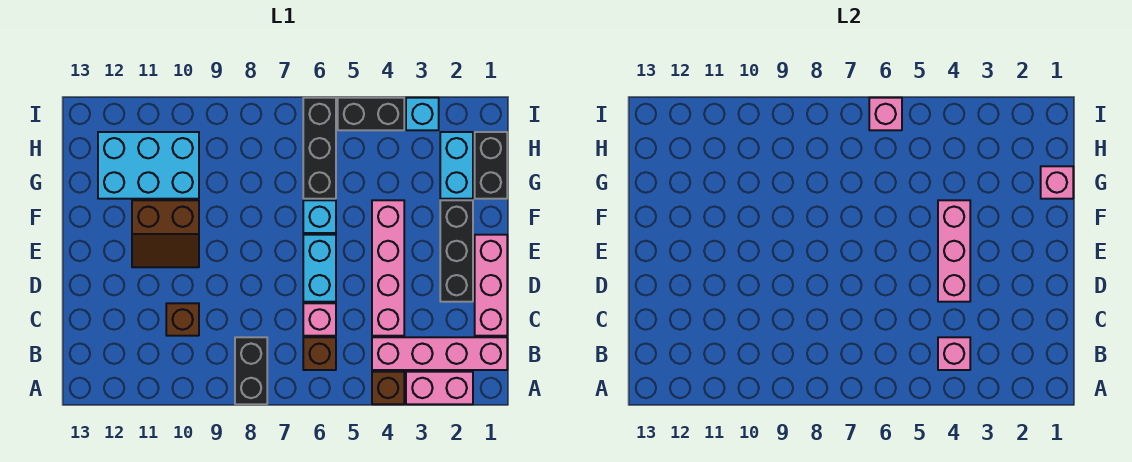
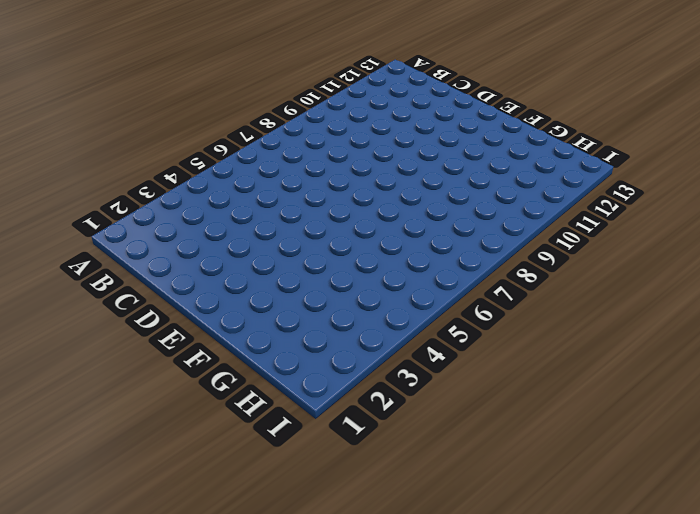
none -> pink 1x2 brick [406,372,473,404]
none -> brown 1x1 brick [372,372,404,404]
none -> black 1x2 brick [235,337,267,404]

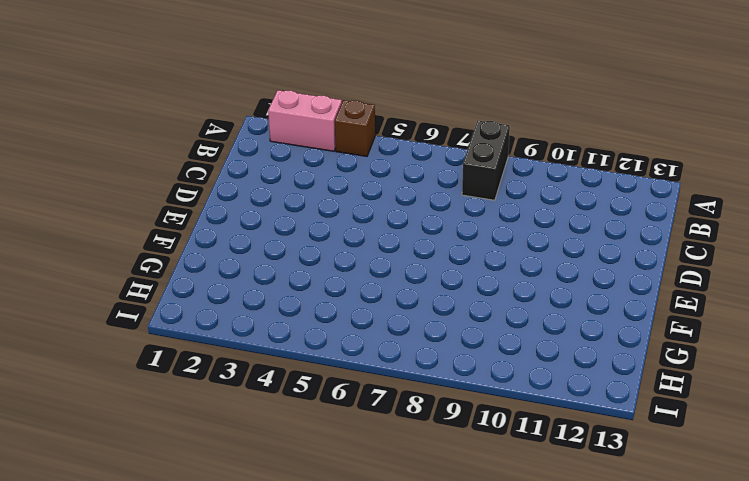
none -> pink 1x4 brick [372,337,507,370]
none -> brown 1x1 brick [303,337,336,370]
none -> pink 1x3 brick [475,235,507,336]

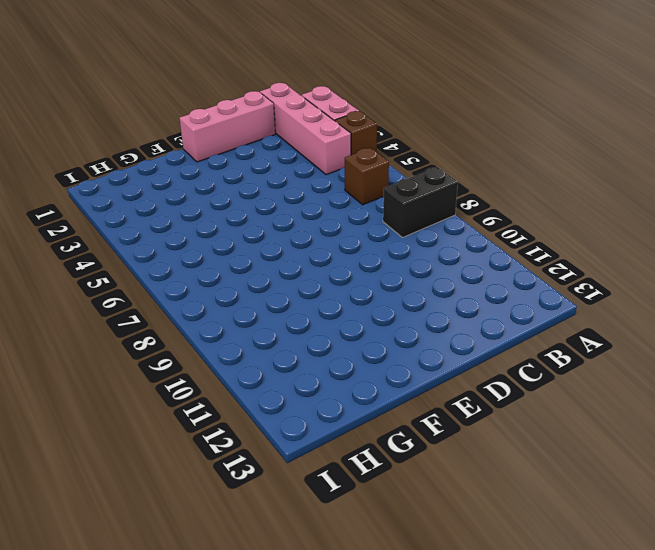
none -> pink 1x4 brick [372,200,404,336]
none -> pink 1x1 brick [303,303,336,336]
none -> brown 1x1 brick [166,303,199,336]

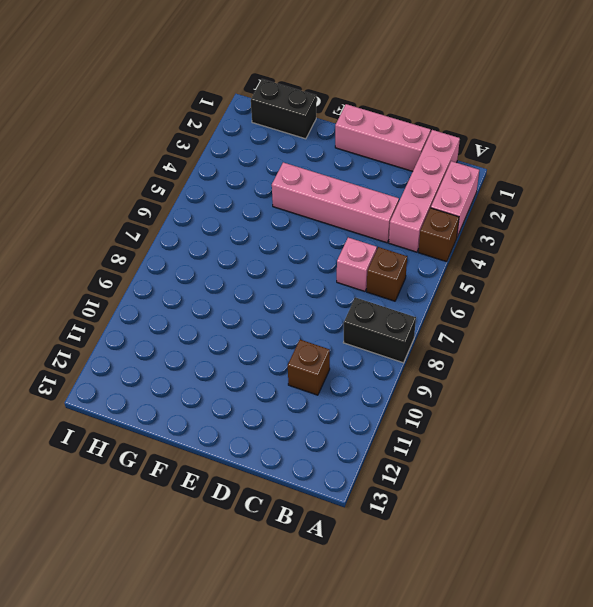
none -> black 1x3 brick [440,200,473,302]
none -> cyan 1x2 brick [303,235,336,302]
none -> brown 2x2 slope [132,200,199,267]

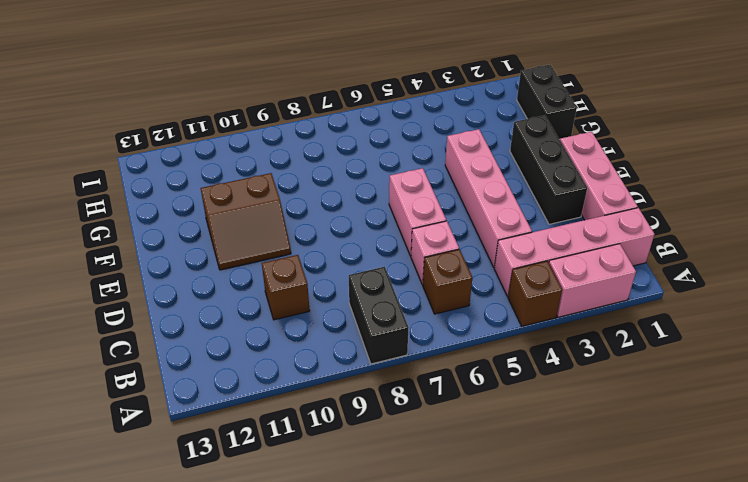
pink 1x2 brick [389,168,446,256] -> cyan 1x2 brick [303,235,336,302]
none -> cyan 1x1 brick [303,200,336,233]
none -> cyan 1x2 brick [440,132,473,199]
none -> black 1x3 brick [303,98,336,199]

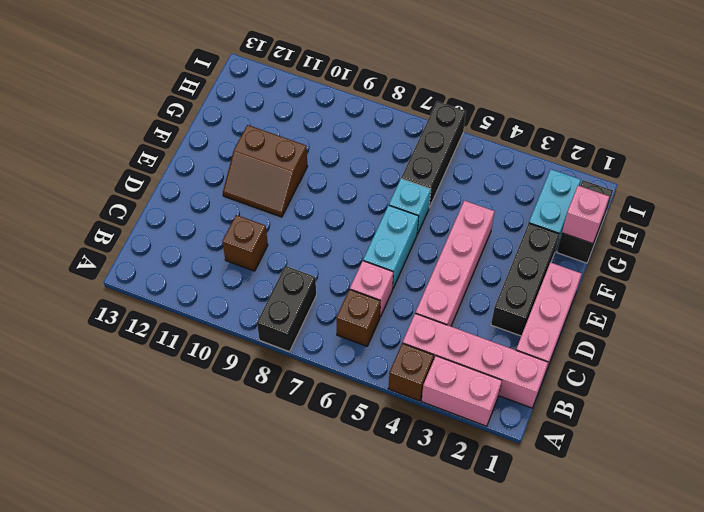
none -> cyan 2x3 brick [98,132,199,199]
none -> cyan 1x1 brick [406,98,439,130]
none -> black 1x2 brick [338,98,404,130]

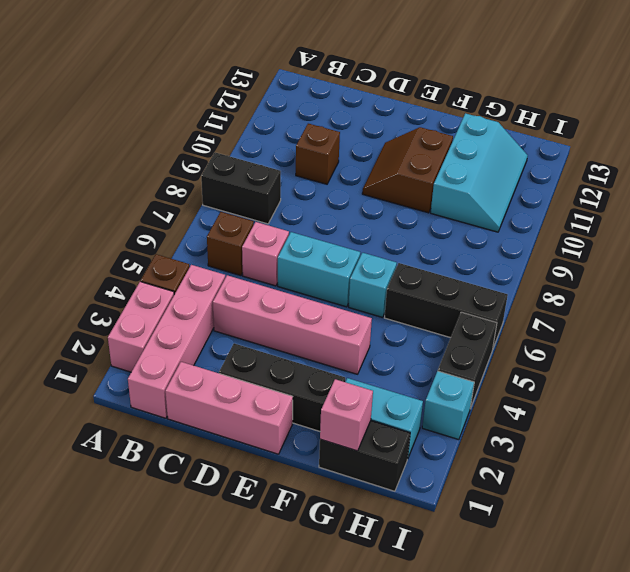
cyan 2x3 slope [431,113,528,232] -> cyan 2x3 brick [98,132,199,199]
none -> pink 1x1 brick [938,337,970,370]
none -> pink 1x3 brick [938,200,970,302]
none -> pink 1x1 brick [869,98,902,130]

